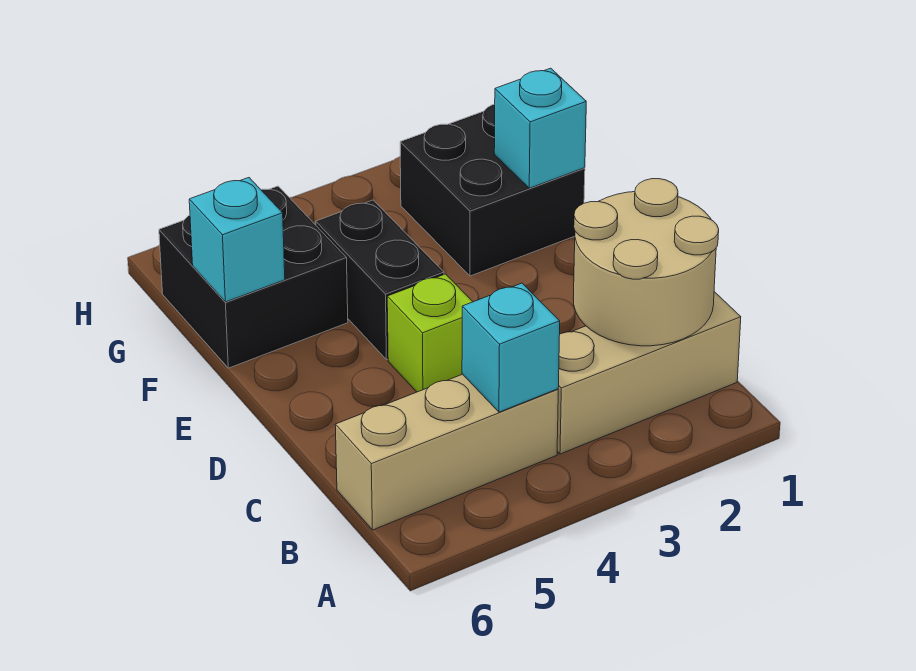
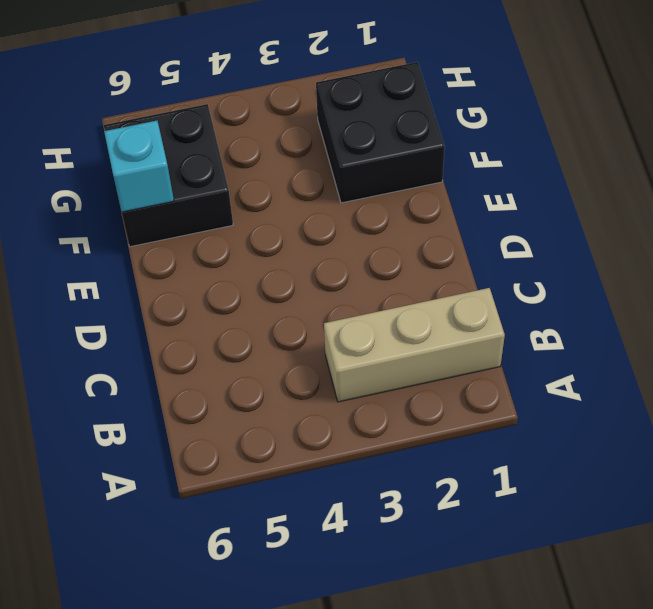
none -> tan 1x3 brick [335,374,558,530]
none -> lime 1x1 brick [387,274,473,392]

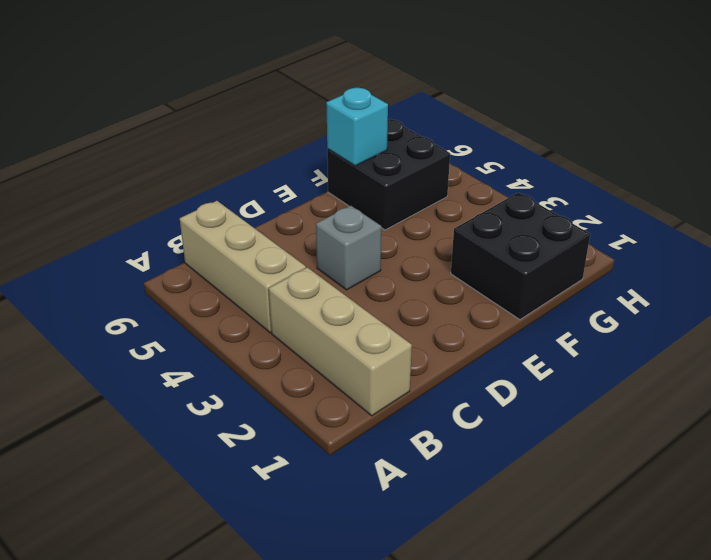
grey 1x1 brick [316,206,381,290] -> lime 1x1 brick [387,274,473,392]
none -> black 1x2 brick [316,200,444,360]
none -> tan 2x2 round brick [573,179,719,346]

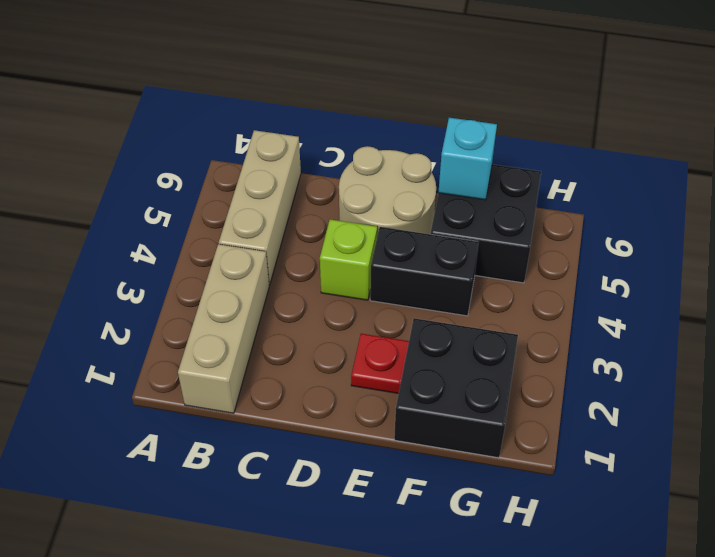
tan 2x2 round brick [339,146,436,236] -> tan 2x2 round brick moved to [573,179,719,346]
red 1x1 plate [351,334,409,394] -> none
none -> cyan 1x1 brick [462,283,560,412]
none -> cyan 1x1 brick [494,68,586,188]

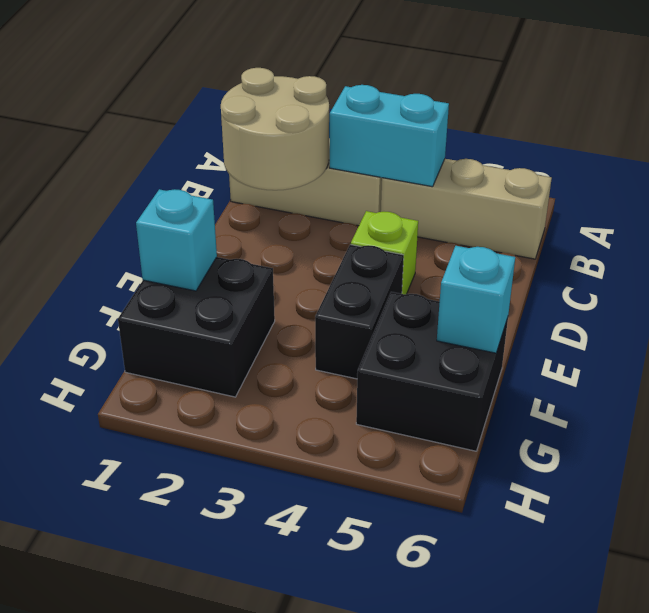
cyan 1x2 brick [330,85,449,187] -> cyan 1x1 brick [462,283,560,412]

